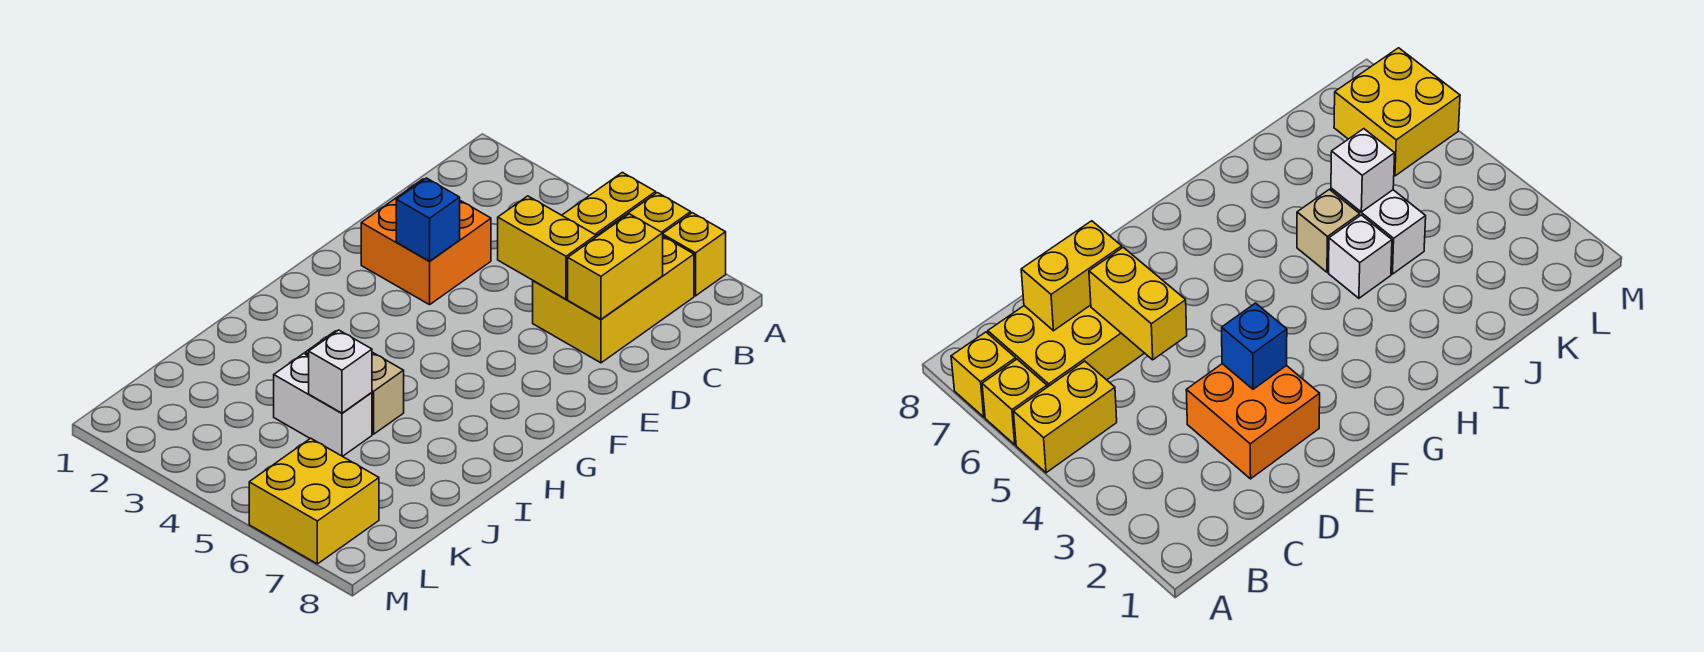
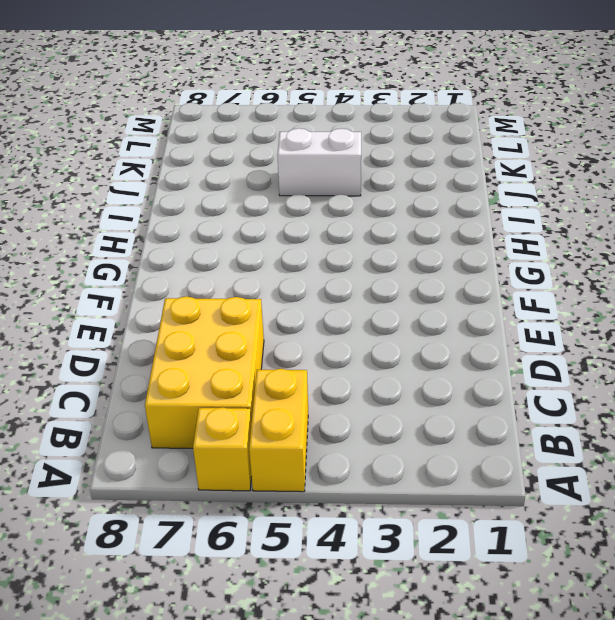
none -> yellow 1x1 brick [663,213,726,296]
none -> orange 2x2 brick [361,179,491,305]
none -> white 1x1 brick [1328,215,1392,298]

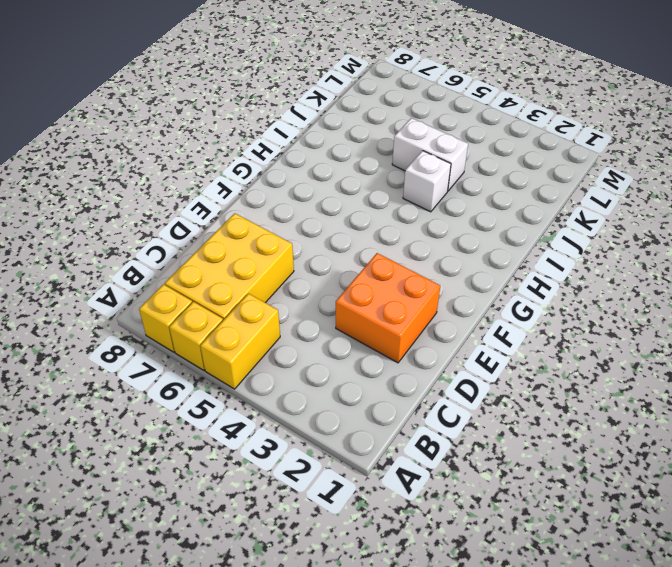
none -> tan 1x1 brick [372,352,404,434]
none -> yellow 2x2 brick [249,438,379,564]
none -> yellow 1x2 brick [568,214,663,319]

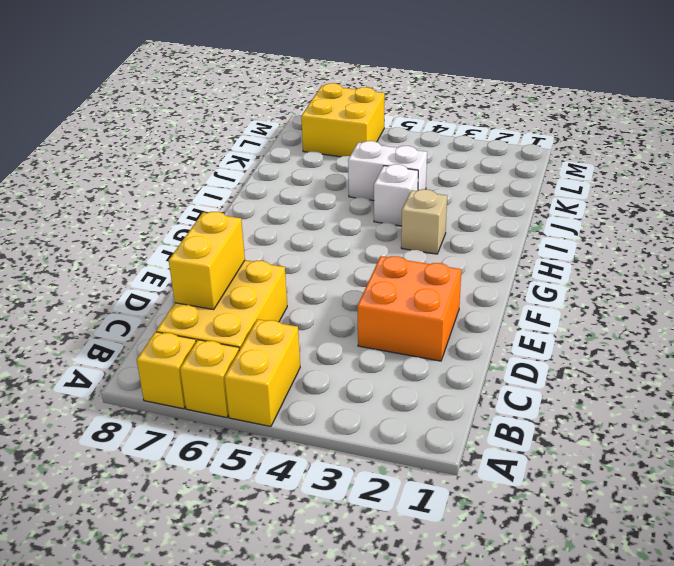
tan 1x1 brick [401,189,447,254] -> tan 1x1 brick moved to [372,352,404,434]
none -> yellow 1x2 brick [498,196,596,299]
none -> blue 1x1 brick [396,178,460,261]
none -> white 1x1 brick [309,330,372,413]

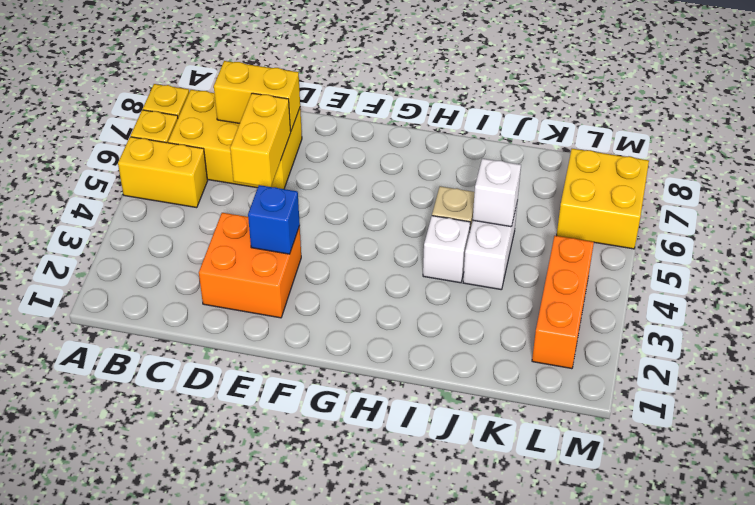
orange 1x3 brick [532,236,594,369] -> none

